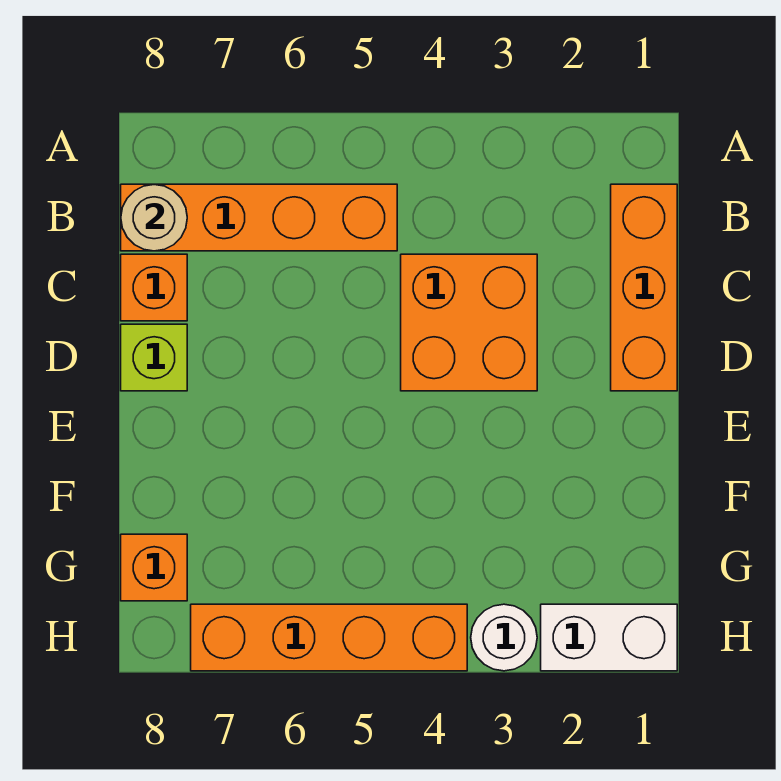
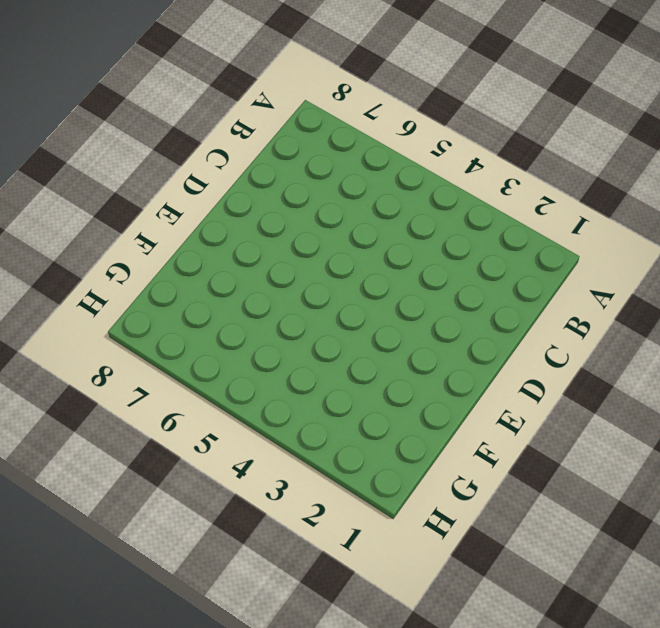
none -> orange 1x3 brick [611,184,677,391]
none -> orange 1x4 brick [121,184,397,251]

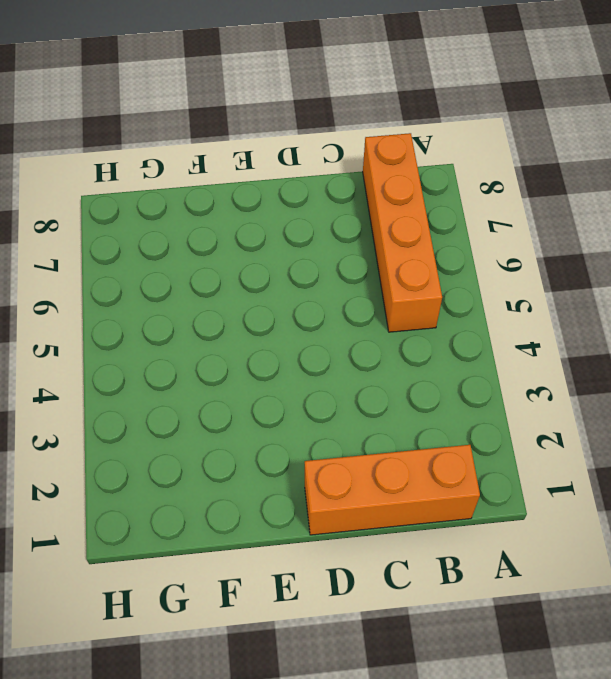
none -> orange 2x2 brick [401,254,537,391]
none -> orange 1x1 brick [121,254,187,321]

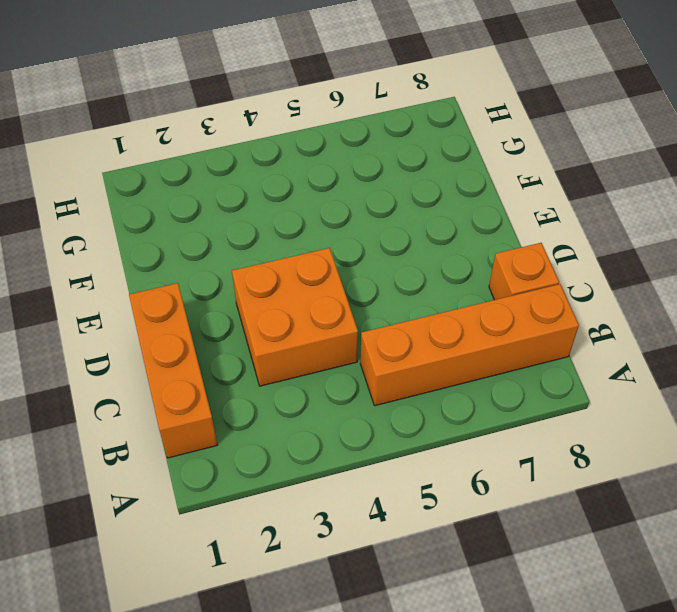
none -> lime 1x1 brick [121,324,187,391]
none -> orange 1x1 brick [121,534,187,601]

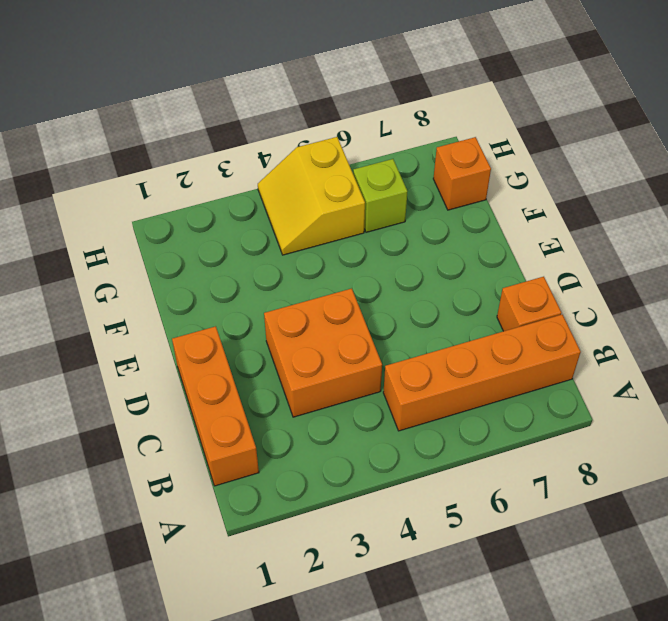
yellow 2x2 slope [258,137,365,255] -> orange 1x4 brick [191,604,467,671]
lime 1x1 brick [353,159,408,232] -> lime 1x1 brick moved to [121,324,187,391]
none -> white 1x2 brick [541,604,677,671]
none -> white 1x1 round brick [471,604,537,671]

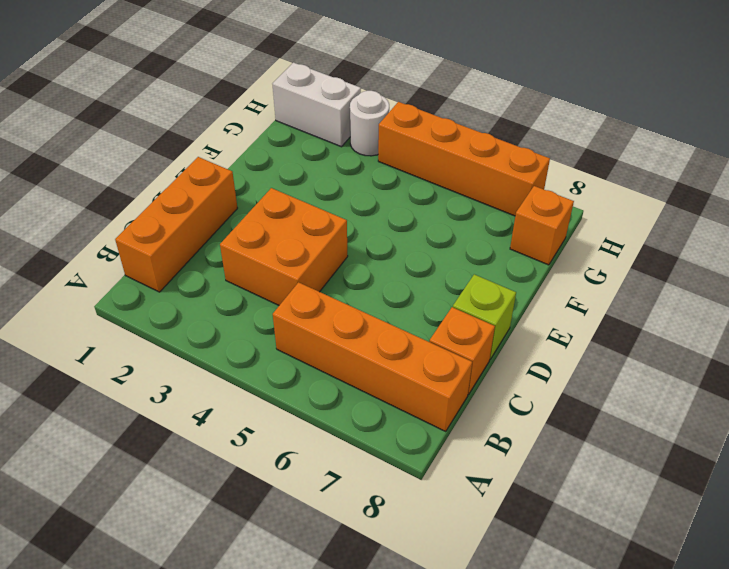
none -> tan 1x1 round brick [121,184,187,251]

